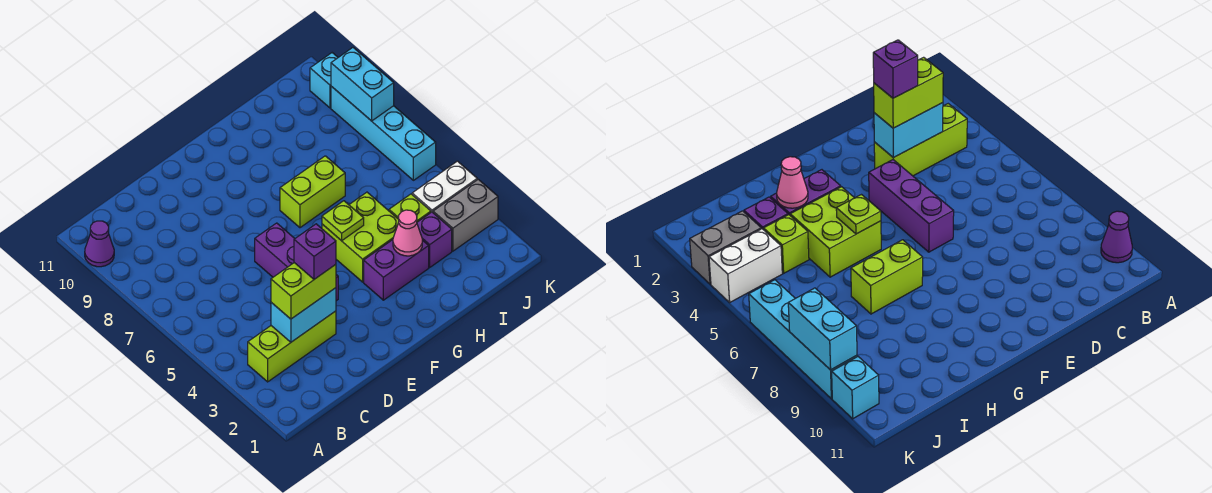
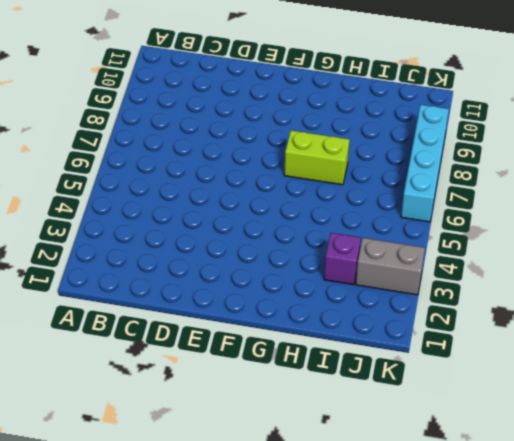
none -> purple 1x1 cone [85,221,114,267]
none -> lime 1x3 brick [248,311,336,382]
none -> purple 1x3 brick [255,223,338,301]

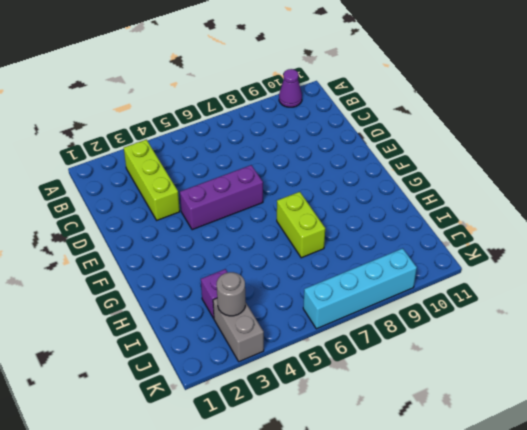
grey 1x1 round brick [217,272,245,316] -> none
none -> purple 1x2 brick [364,240,429,300]
none -> lime 2x2 brick [322,192,399,282]
none -> lime 1x1 brick [389,194,431,222]

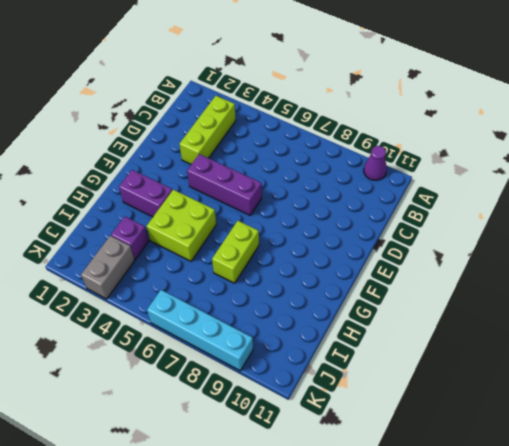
purple 1x2 brick [119,170,172,217] -> purple 1x2 brick turned to [364,240,429,300]
none -> lime 1x1 brick [389,194,431,222]
none -> white 1x2 brick [412,161,477,212]
none -> cyan 1x1 brick [310,53,338,108]

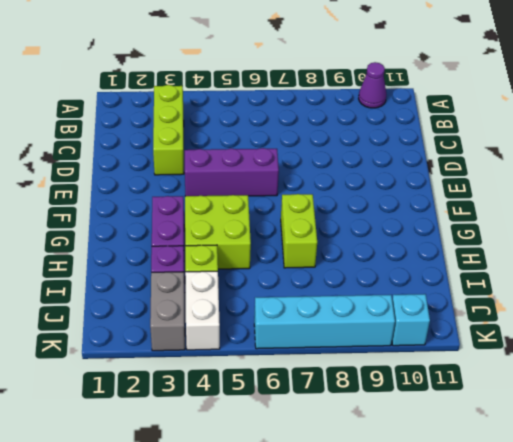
none -> cyan 1x2 brick [271,288,336,342]
none -> lime 1x1 plate [322,201,364,241]
none -> pink 1x1 cone [393,210,422,256]

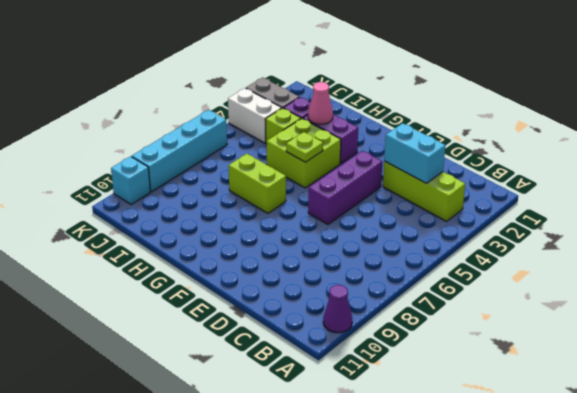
none -> cyan 1x2 brick [331,48,394,121]
none -> lime 1x2 brick [271,263,336,319]
none -> purple 1x1 brick [294,224,336,279]

